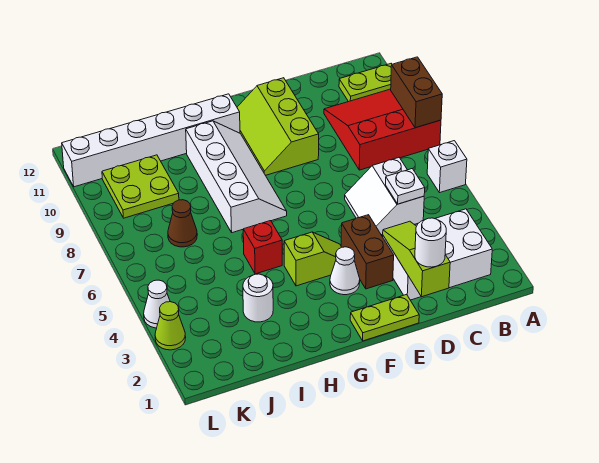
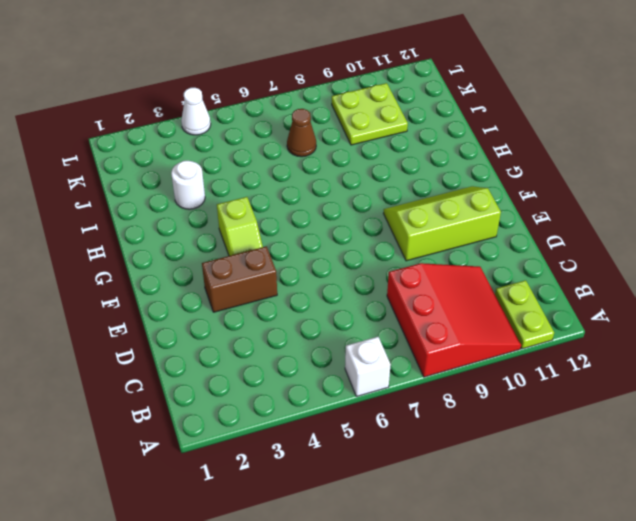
none -> white 2x3 brick [382,209,492,300]
none -> white 2x2 slope [345,158,424,235]
none -> lime 1x2 plate [350,295,419,341]

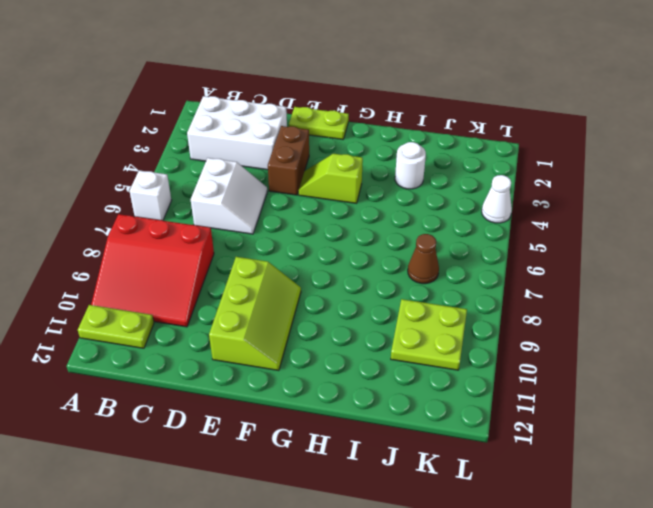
none -> white 1x1 cone [330,247,360,295]
none -> white 2x4 slope [186,121,287,233]
none -> white 1x6 brick [62,94,240,187]

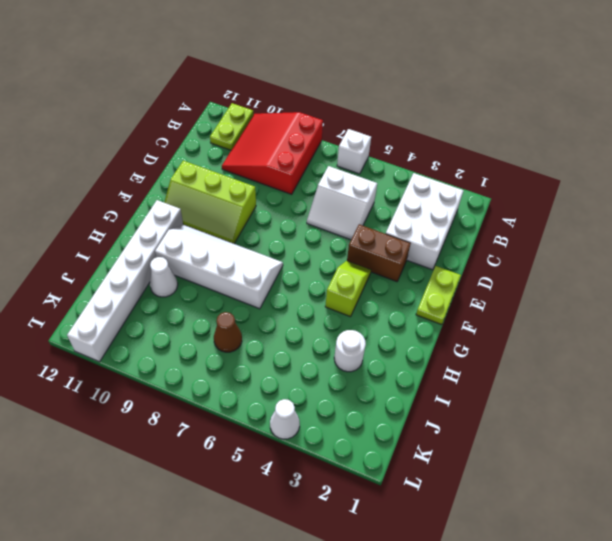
white 1x1 cone [150,257,178,297] -> white 1x1 cone moved to [330,247,360,295]
none -> red 1x1 brick [243,221,282,274]
none -> lime 2x2 plate [102,155,179,218]
none -> lime 1x1 cone [155,302,186,350]

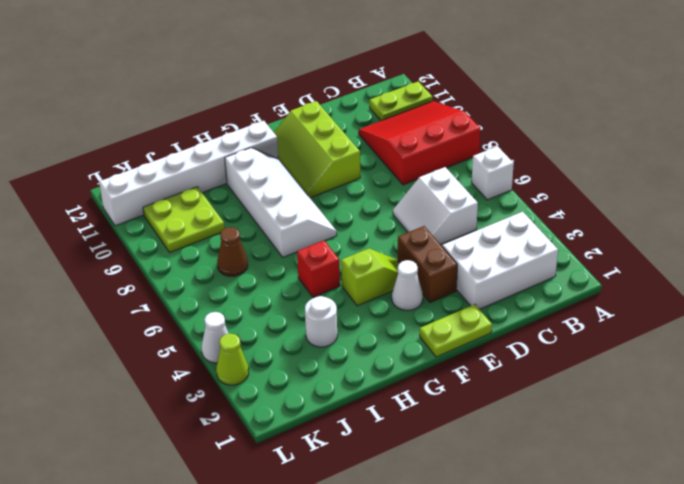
none -> brown 1x2 brick [391,57,442,128]
none -> white 1x1 plate [386,169,425,204]
none -> lime 1x3 slope [383,221,450,297]

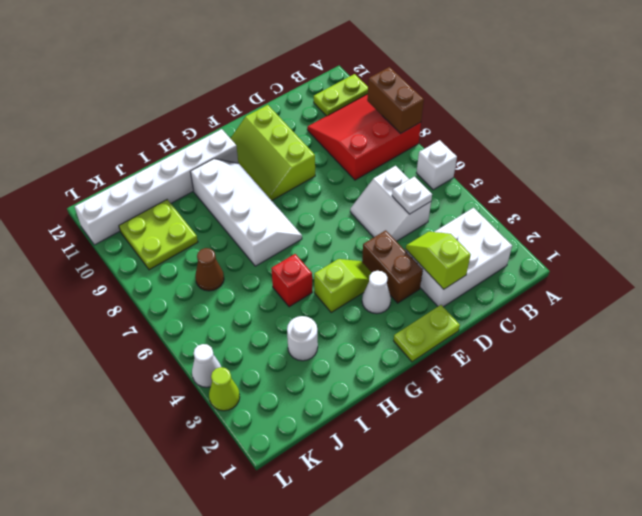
lime 1x2 slope [406,232,471,289] -> lime 1x3 slope [383,221,450,297]
none -> white 1x1 round brick [415,218,446,267]

